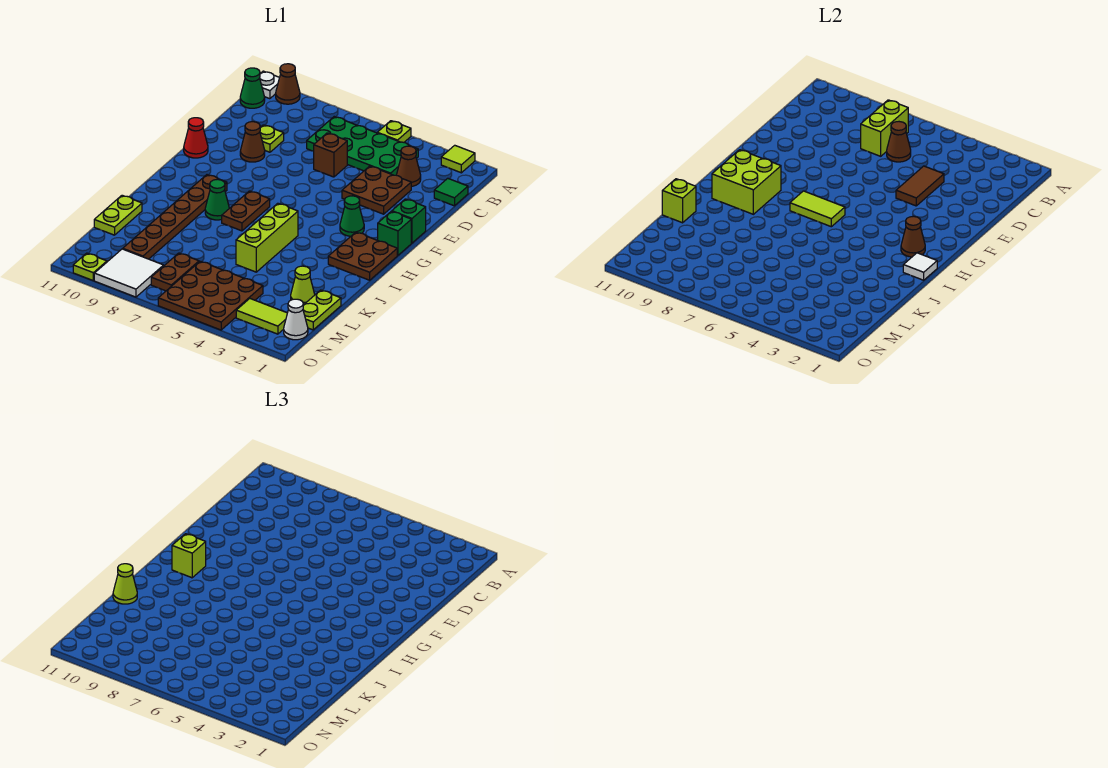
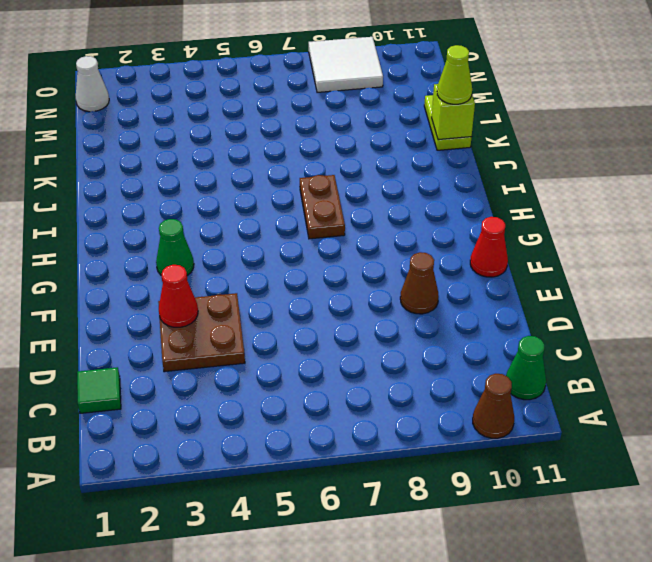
red 1x1 cone [159,265,198,327] -> none
none -> lime 1x1 tile [441,145,475,173]
none -> lime 1x1 plate [377,121,411,142]
none -> white 1x1 plate [260,71,279,99]
none -> green 2x4 plate [307,117,418,175]

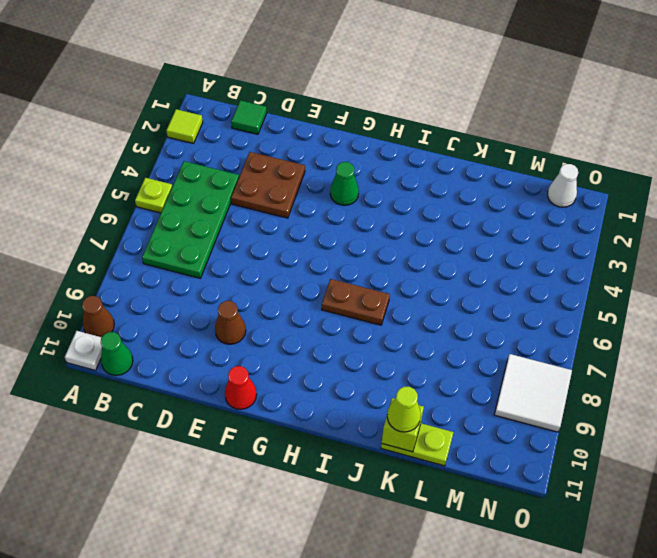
none -> brown 1x1 cone [397,146,421,186]
none -> brown 1x1 brick [314,133,347,177]
none -> lime 1x1 plate [260,125,284,152]
none -> green 1x1 brick [392,199,426,243]

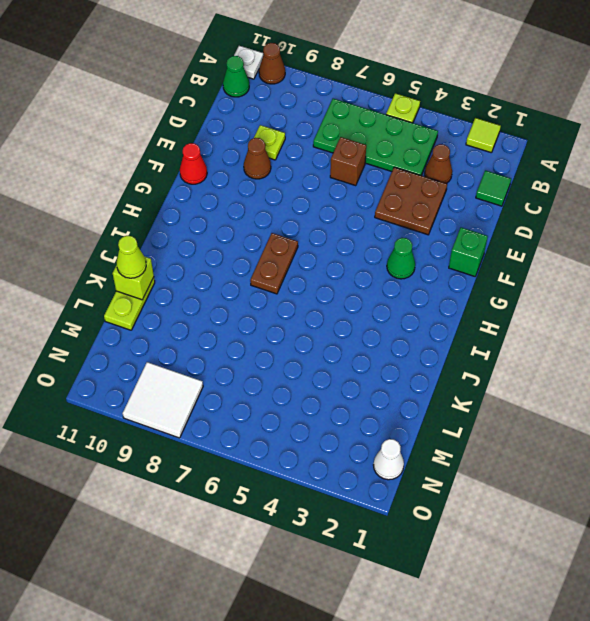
none -> green 1x1 brick [378,211,411,255]
none -> brown 2x2 plate [328,232,397,280]
none -> brown 1x6 plate [123,175,227,259]
none -> lime 1x3 brick [236,203,298,272]

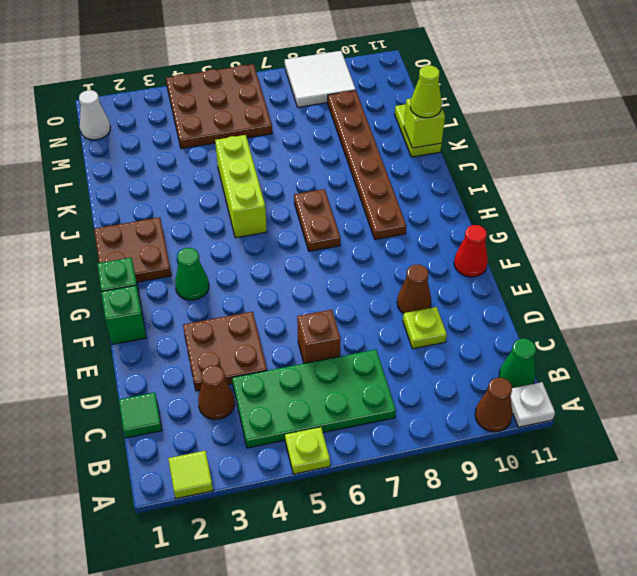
none -> green 1x1 cone [205,179,229,220]
none -> lime 1x2 plate [303,290,341,330]
none -> lime 1x1 cone [291,266,315,305]
none -> brown 1x2 plate [151,253,199,291]

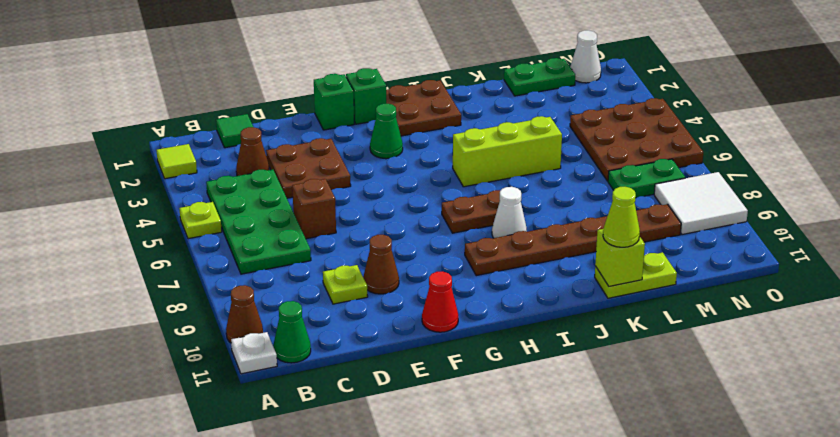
white 1x1 cone [492,187,527,238] -> green 1x1 cone [205,179,229,220]
green 1x2 plate [504,58,575,96] -> lime 1x2 plate [303,290,341,330]
green 1x2 plate [608,159,685,198] -> brown 1x2 plate [151,253,199,291]
none -> lime 1x1 cone [291,266,315,305]
none -> lime 1x2 tile [236,299,287,334]
none -> lime 1x1 plate [73,253,107,280]
none -> lime 1x2 brick [861,100,908,156]

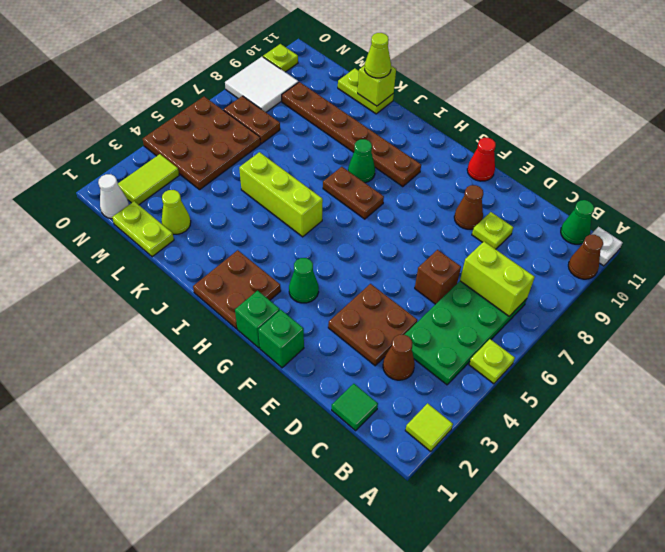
none -> brown 1x1 cone [887,122,911,162]
none -> brown 1x2 tile [896,166,944,206]
none -> brown 1x1 cone [901,216,925,257]
none -> lime 1x2 tile [790,191,845,227]

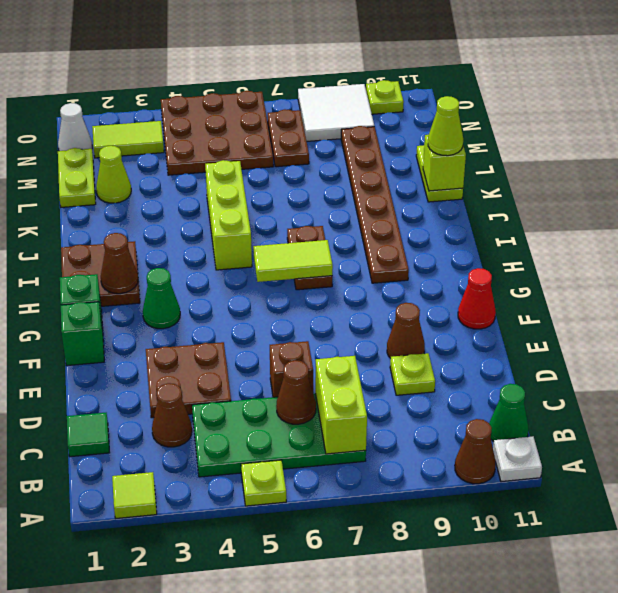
none -> green 1x1 cone [205,179,229,220]
none -> brown 1x2 tile [896,166,944,206]
none -> lime 2x2 brick [712,150,781,214]
none -> white 1x1 tile [903,253,937,280]

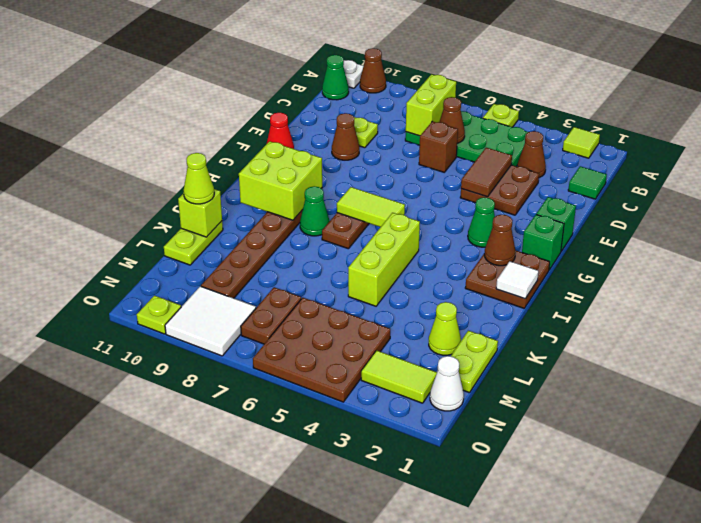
none -> lime 1x1 brick [172,534,206,578]

